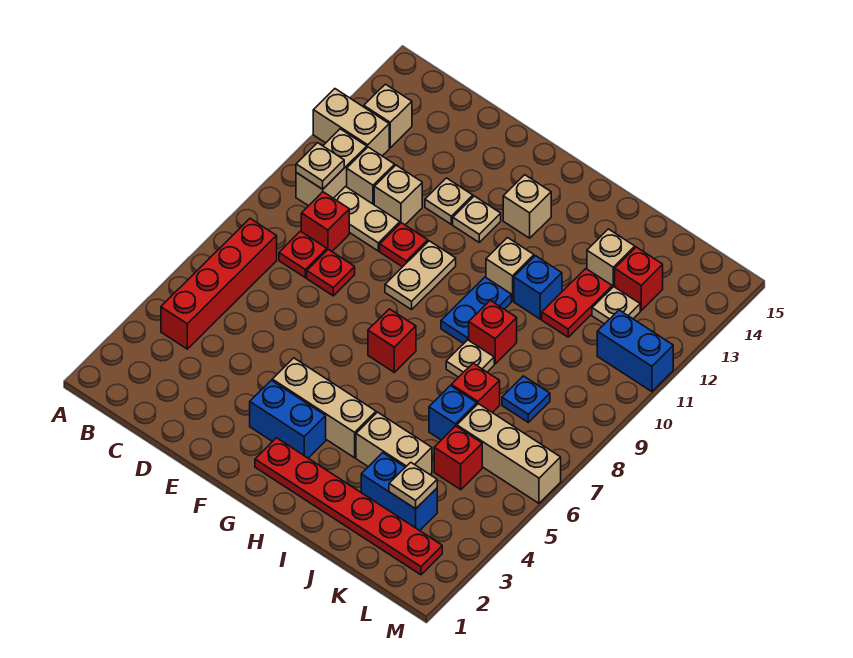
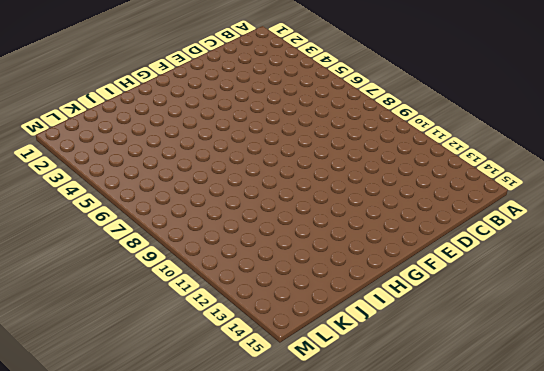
none -> tan 1x2 brick [313,89,389,156]
none -> red 1x4 brick [161,219,277,349]
none -> tan 1x2 brick [296,129,367,206]
none -> tan 1x1 brick [364,84,412,148]

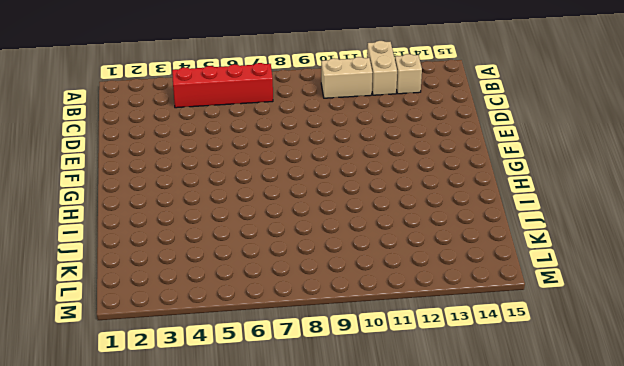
none -> red 1x1 plate [279,231,327,278]
none -> red 1x1 brick [301,192,349,251]
none -> tan 1x2 plate [334,187,400,251]
none -> tan 1x1 brick [347,147,395,205]

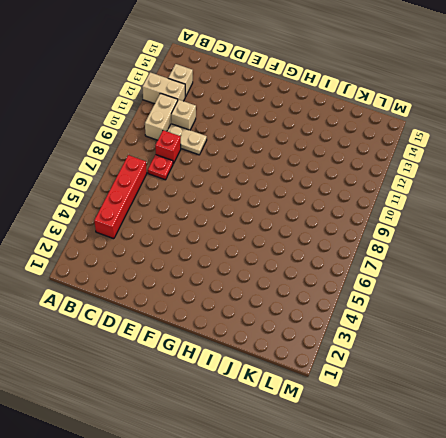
none -> red 1x1 plate [307,249,355,296]
none -> tan 1x1 brick [374,165,422,225]
none -> red 1x1 plate [380,223,428,267]
none -> tan 1x1 plate [425,178,473,224]

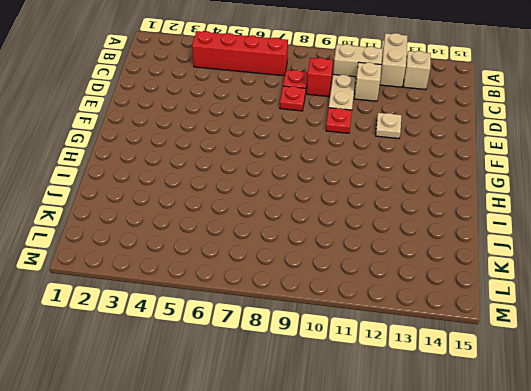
none -> tan 1x1 brick [374,165,422,225]
none -> blue 1x2 brick [250,380,326,458]
none -> tan 1x3 brick [272,358,376,458]
none -> tan 1x2 plate [385,241,456,310]

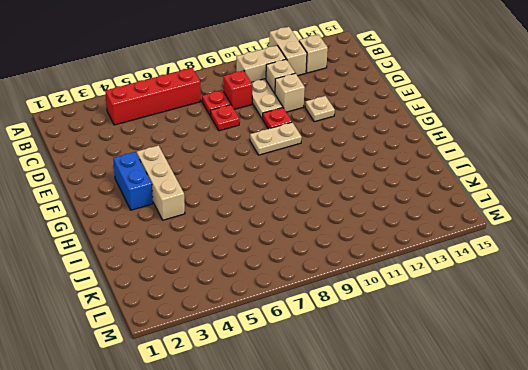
none -> tan 1x1 plate [453,196,501,242]
none -> red 1x6 plate [255,438,442,575]
none -> red 1x1 brick [368,309,416,372]
none -> tan 1x1 brick [503,175,551,238]

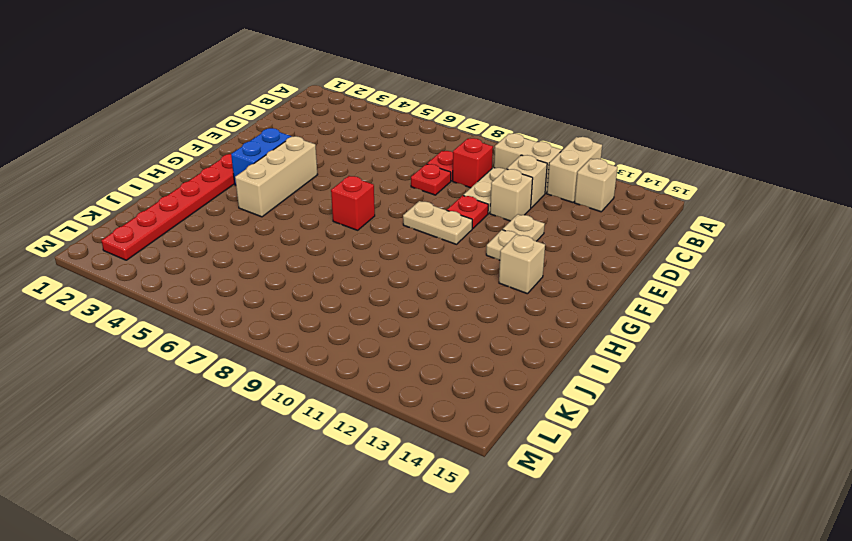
none -> red 1x4 brick [161,219,277,349]
none -> blue 1x2 plate [441,277,511,344]
none -> tan 1x1 brick [486,238,534,301]
none -> tan 1x2 brick [356,412,432,474]

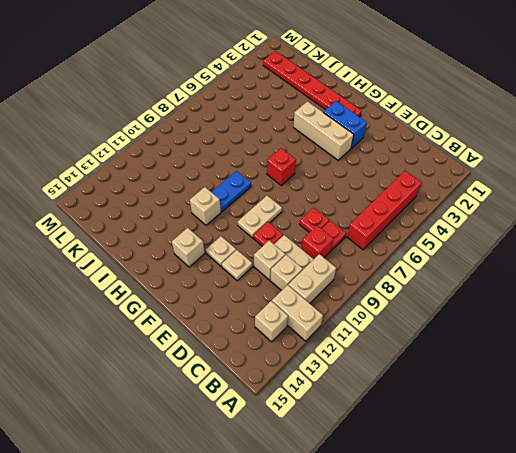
none -> tan 1x2 brick [356,412,432,474]
none -> tan 1x1 plate [446,340,494,377]
none -> red 1x1 brick [469,300,517,364]
none -> blue 1x1 brick [514,256,562,319]

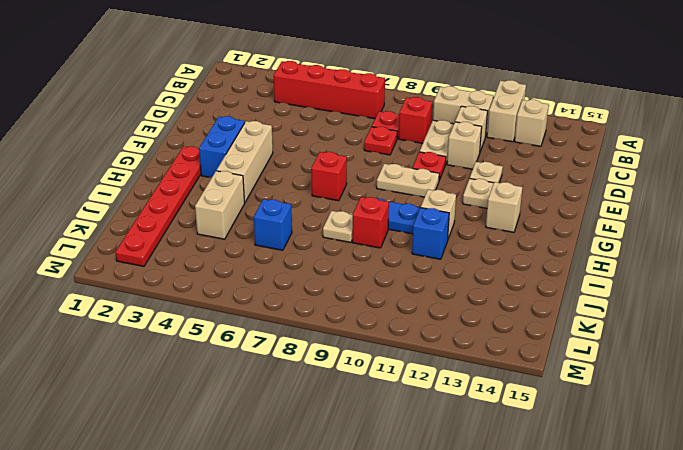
none -> blue 1x2 brick [361,453,437,531]
none -> red 1x1 brick [452,363,500,413]
none -> red 1x2 plate [542,269,612,337]
none -> tan 1x1 brick [587,229,635,288]

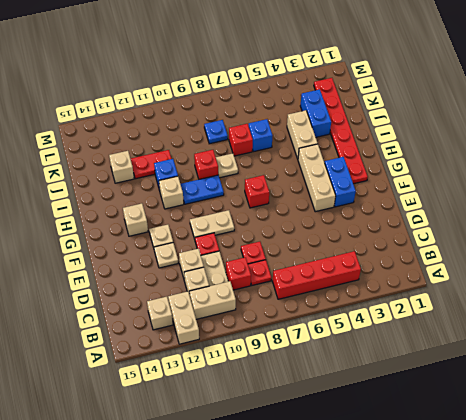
none -> red 1x1 brick [434,426,482,490]
none -> tan 1x3 brick [457,404,561,503]
none -> tan 1x1 plate [592,287,640,324]
none -> red 1x1 brick [615,247,663,311]

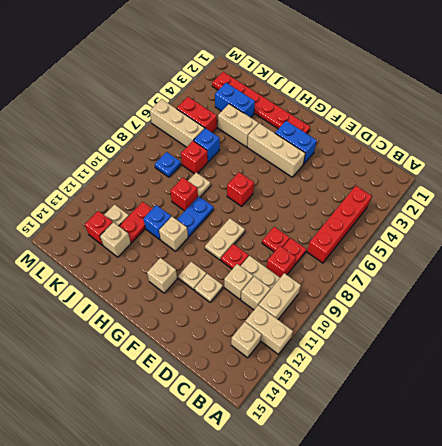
red 1x2 brick [177,97,217,133] -> red 1x1 brick [434,426,482,490]
none -> blue 1x2 brick [597,310,673,392]
none -> tan 1x1 plate [296,143,344,189]
none -> tan 1x1 plate [389,462,437,509]

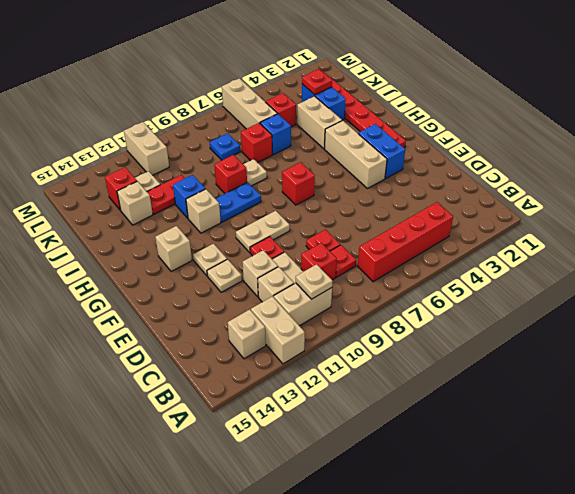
red 1x1 plate [302,69,332,95] -> tan 1x1 plate [389,462,437,509]
tan 1x2 brick [124,122,169,175] -> blue 1x2 brick [597,310,673,392]

